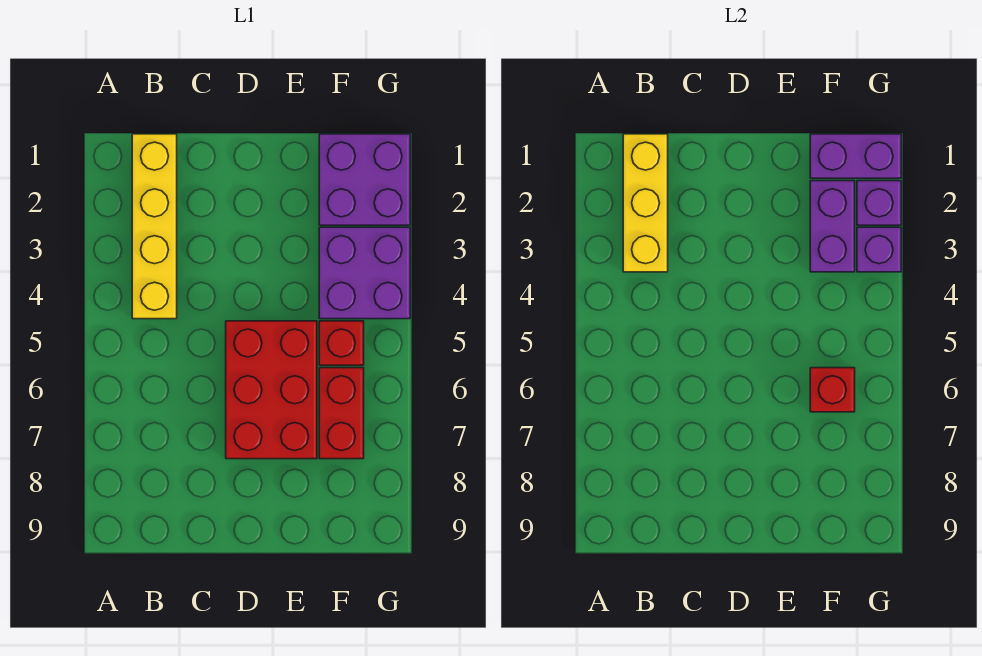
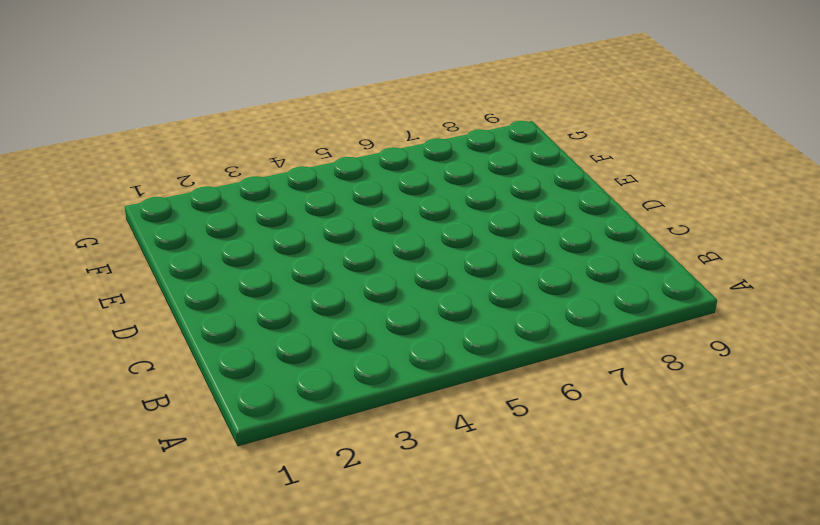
none -> yellow 1x4 brick [132,134,177,319]
none -> red 2x3 brick [226,321,317,459]
none -> purple 2x2 brick [319,134,410,225]

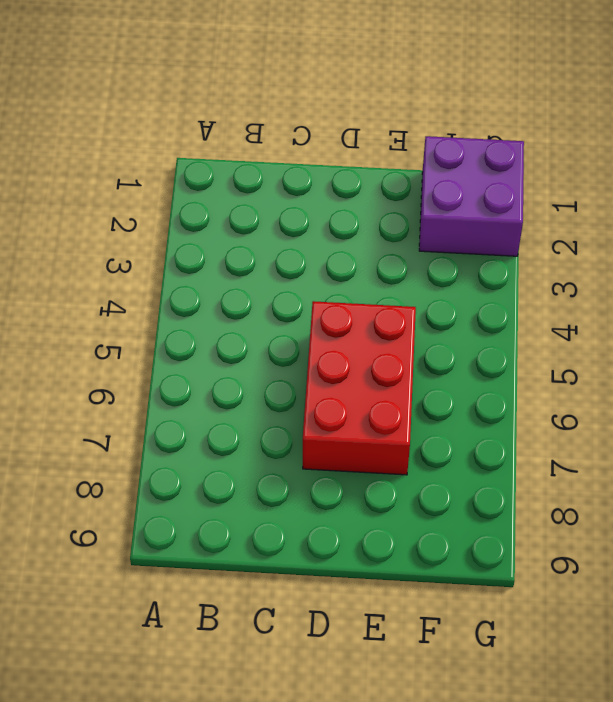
none -> yellow 1x4 brick [132,134,177,319]
none -> purple 2x2 brick [319,227,410,319]
none -> red 1x1 brick [319,321,364,365]

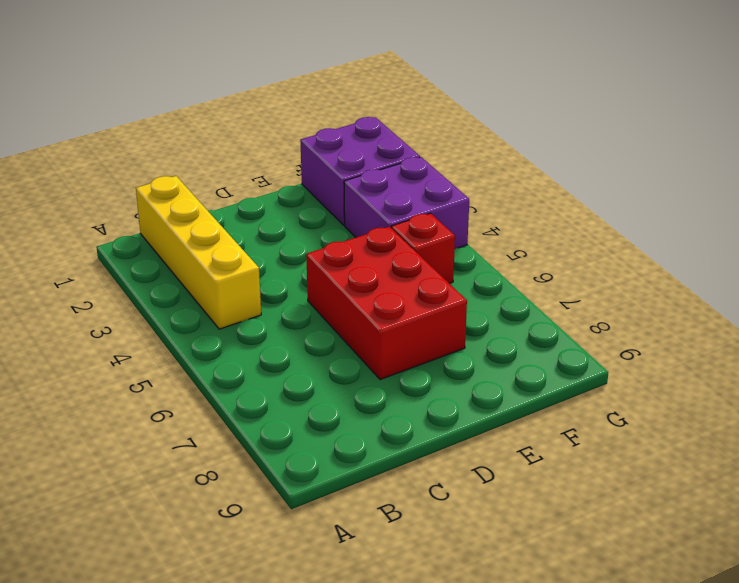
none -> red 1x2 brick [319,368,364,459]
none -> yellow 1x3 brick [623,134,668,272]
none -> purple 1x2 brick [810,134,901,178]

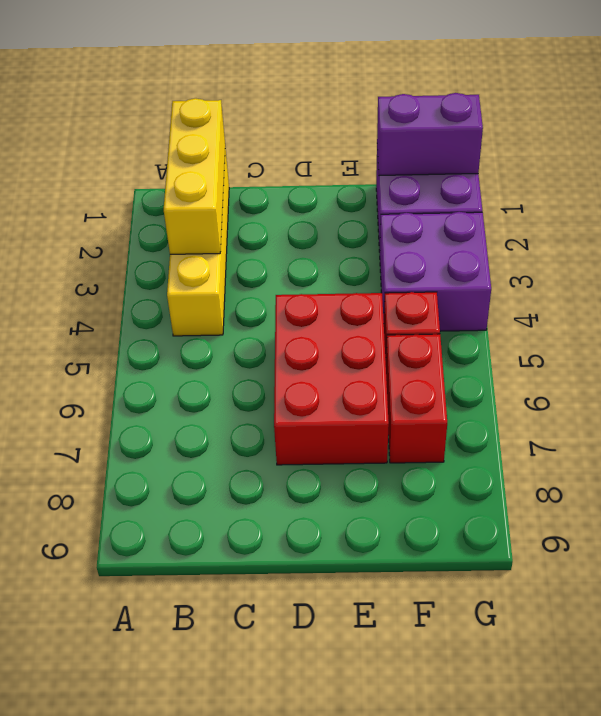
none -> purple 1x2 brick [810,181,855,272]
none -> red 1x1 brick [810,368,855,412]
none -> purple 1x1 brick [857,181,901,225]

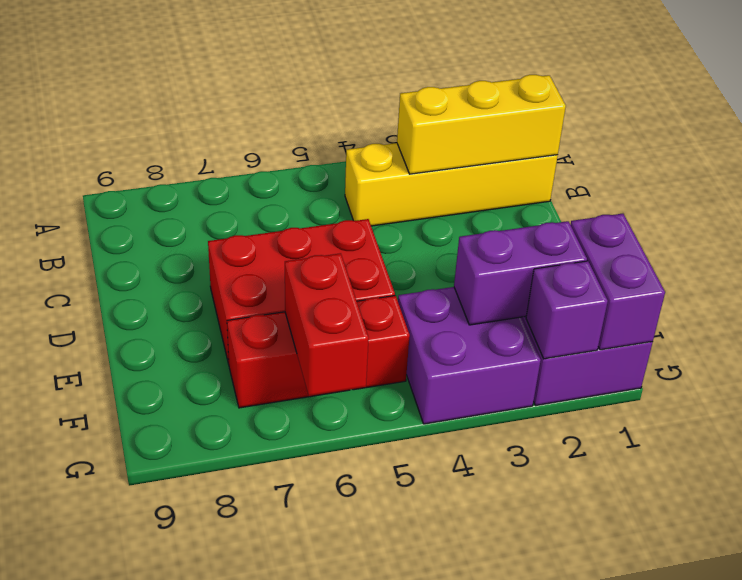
red 1x2 brick [285,253,369,396] -> red 1x1 brick [810,368,855,412]
none -> purple 1x1 brick [857,227,901,272]

